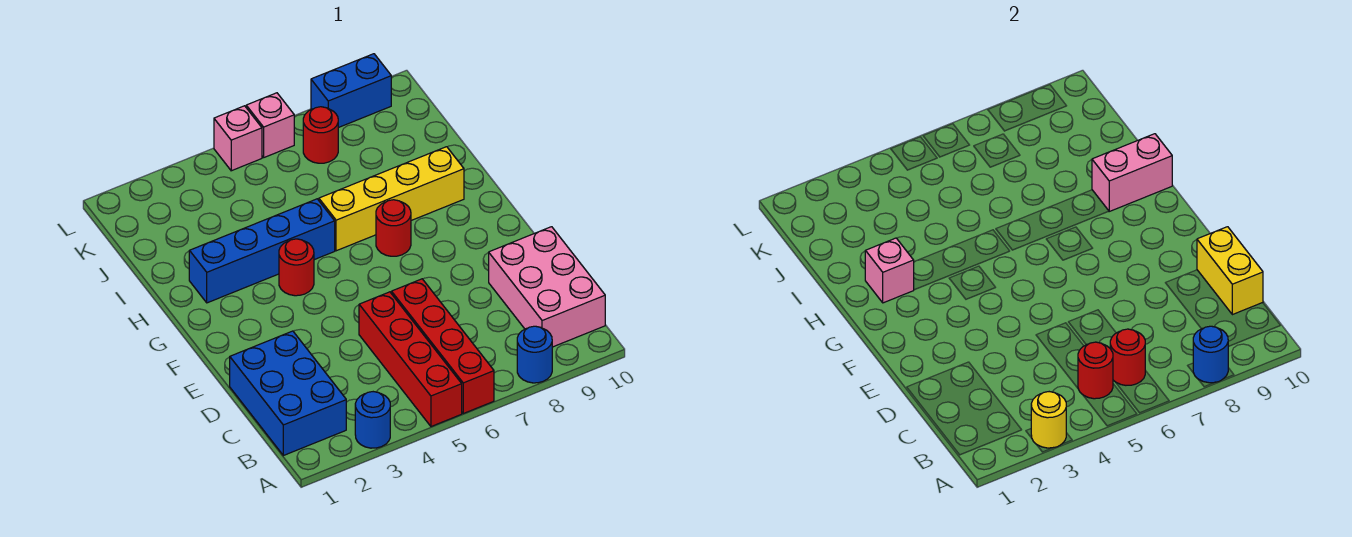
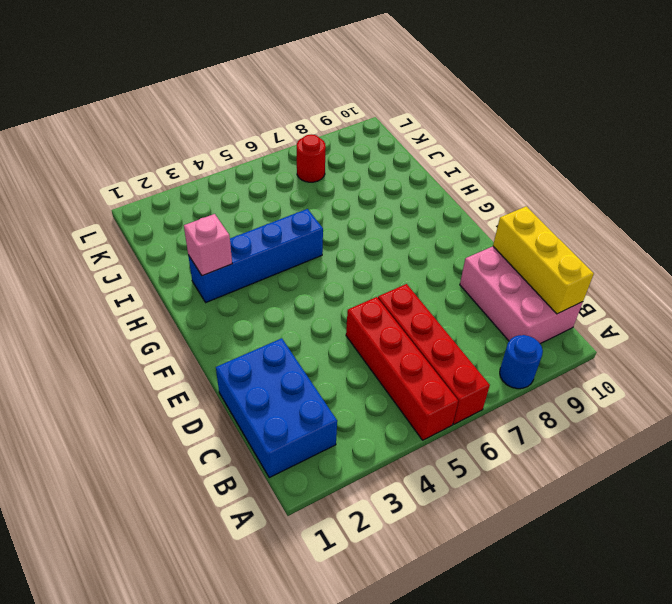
yellow 1x3 brick [493,206,594,314] -> yellow 1x2 brick [1197,227,1263,315]
none -> blue 1x1 round brick [355,392,390,448]
none -> red 1x1 round brick [279,239,314,296]
none -> red 1x1 round brick [376,200,411,256]

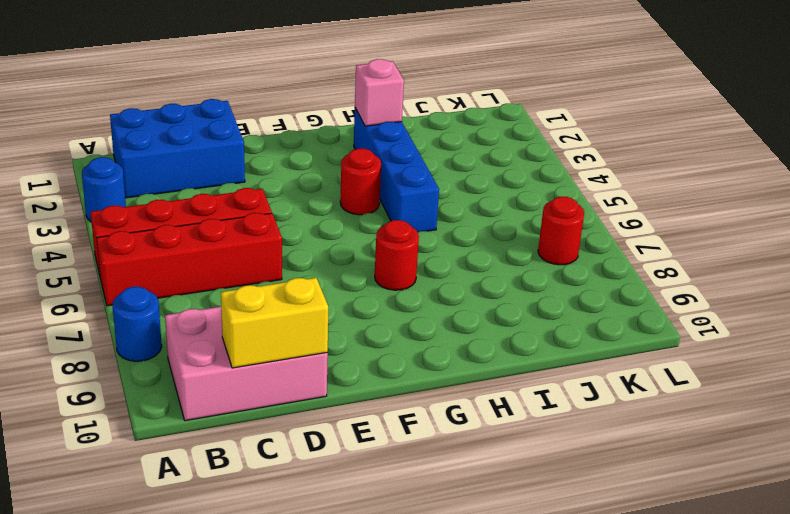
none -> yellow 1x4 brick [319,147,464,251]
none -> pink 1x1 brick [214,106,262,171]
none -> pink 1x1 brick [246,93,294,157]

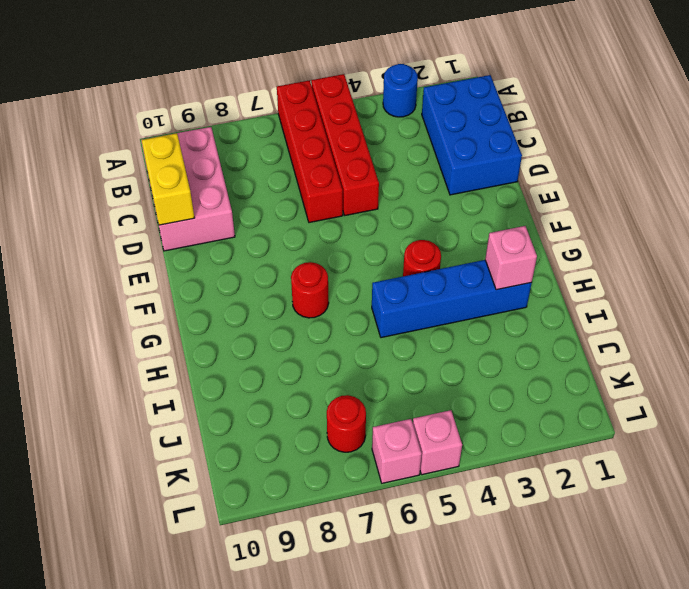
none -> blue 1x1 round brick [517,326,552,383]
none -> yellow 1x4 brick [319,147,464,251]
none -> blue 1x2 brick [311,54,391,128]

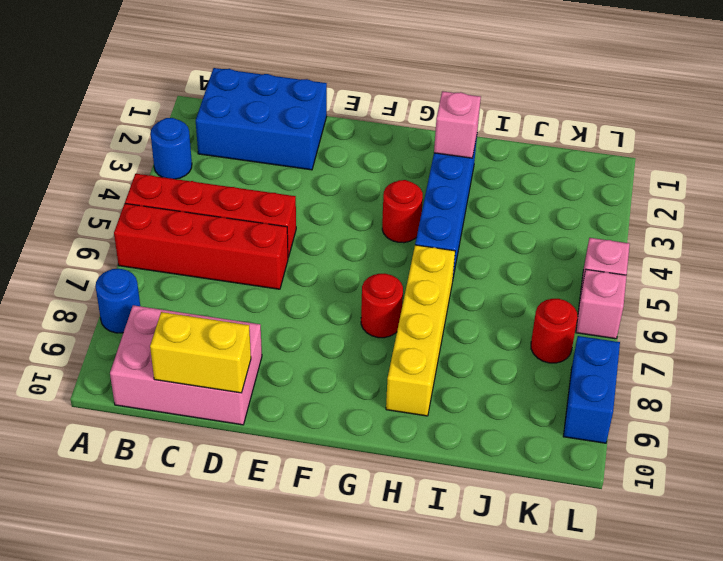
none -> yellow 1x1 round brick [1031,392,1066,448]
none -> blue 1x1 round brick [1193,326,1228,383]
none -> red 1x1 round brick [1078,342,1113,399]

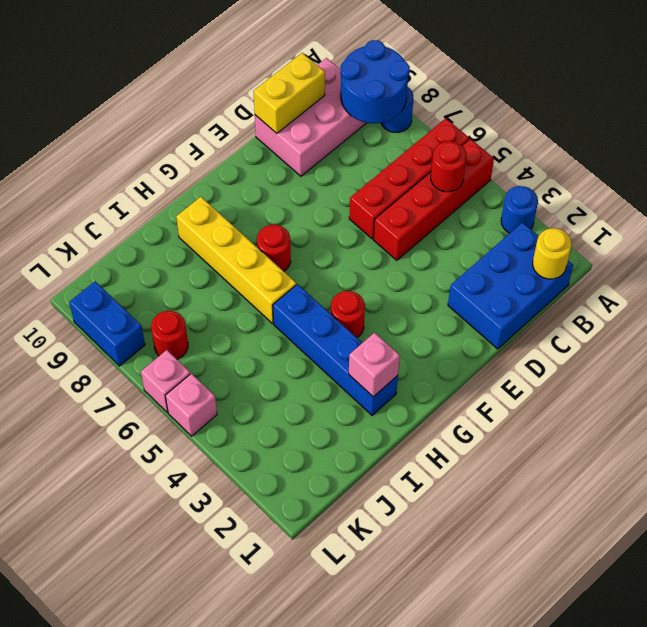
blue 2x2 round brick [340,40,410,124] -> blue 1x1 round brick [1193,326,1228,383]
yellow 1x1 round brick [533,228,572,279] -> yellow 1x1 round brick moved to [1031,392,1066,448]
none -> red 1x1 round brick [1110,329,1145,385]
none -> pink 1x2 brick [1092,134,1172,211]

